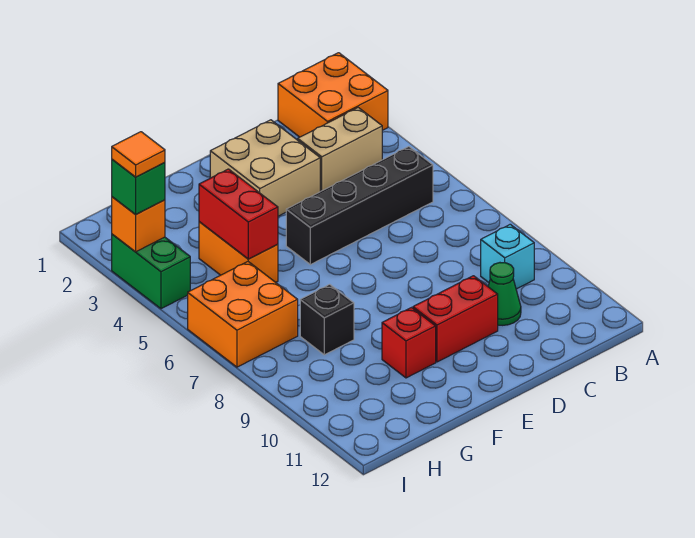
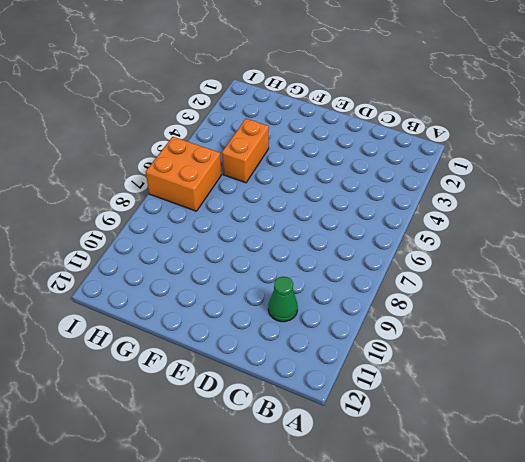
none -> orange 2x2 brick [278,53,388,137]
none -> tan 1x2 brick [298,108,382,191]
none -> black 1x4 brick [286,147,433,265]

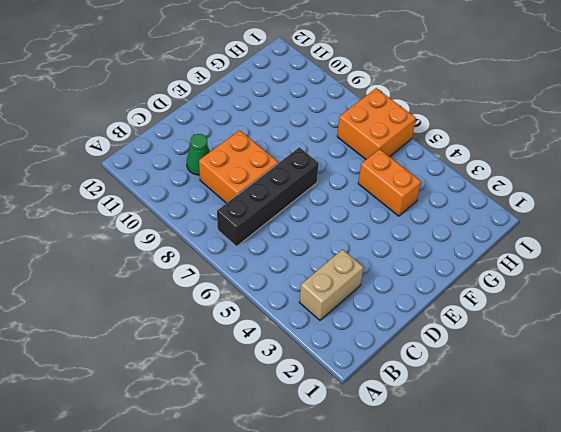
black 1x4 brick [217,147,319,247] -> black 1x4 brick moved to [286,147,433,265]
orange 2x2 brick [199,130,278,203] -> orange 2x2 brick moved to [278,53,388,137]
none -> cyan 1x1 brick [481,224,534,289]
none -> tan 2x2 brick [210,120,320,216]
none -> red 1x2 brick [413,276,498,362]

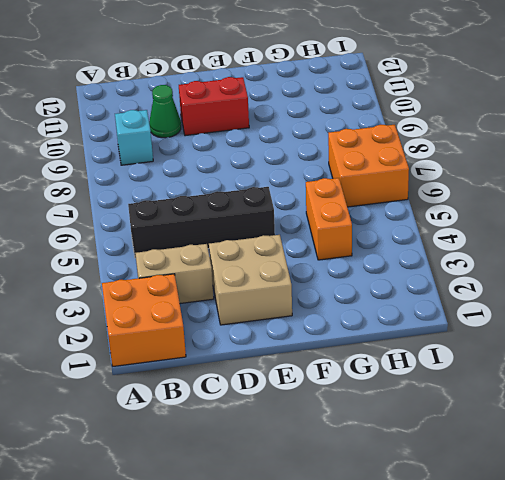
none -> red 1x1 brick [382,308,436,378]
none -> black 1x1 brick [300,284,354,355]
none -> green 1x2 brick [112,234,190,309]

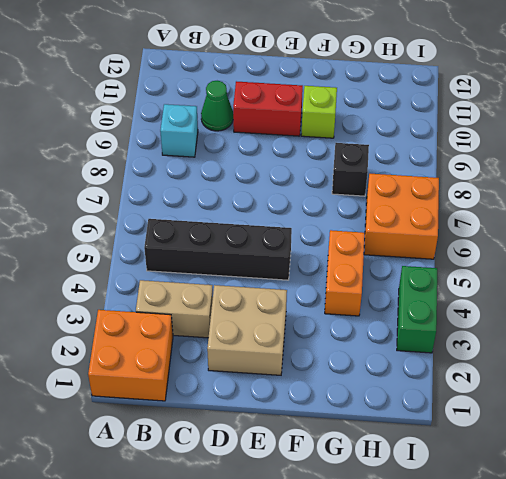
lime 1x1 brick [301,86,337,138] -> red 1x1 brick [382,308,436,378]
none -> red 1x2 brick [199,169,278,259]
none -> orange 1x1 brick [111,197,165,252]
none -> green 1x1 brick [112,160,165,215]

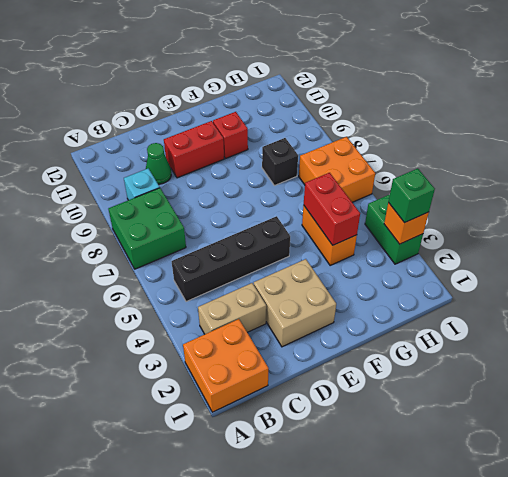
green 2x2 brick [108,188,186,269] -> none
none -> orange 1x1 tile [112,132,165,177]

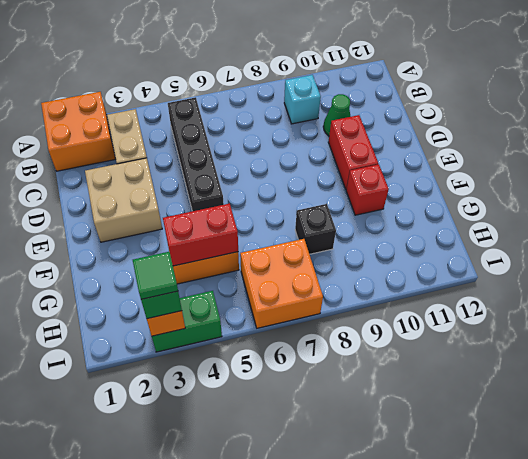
green 1x1 tile [133,252,178,299] -> orange 1x1 tile [112,132,165,177]

